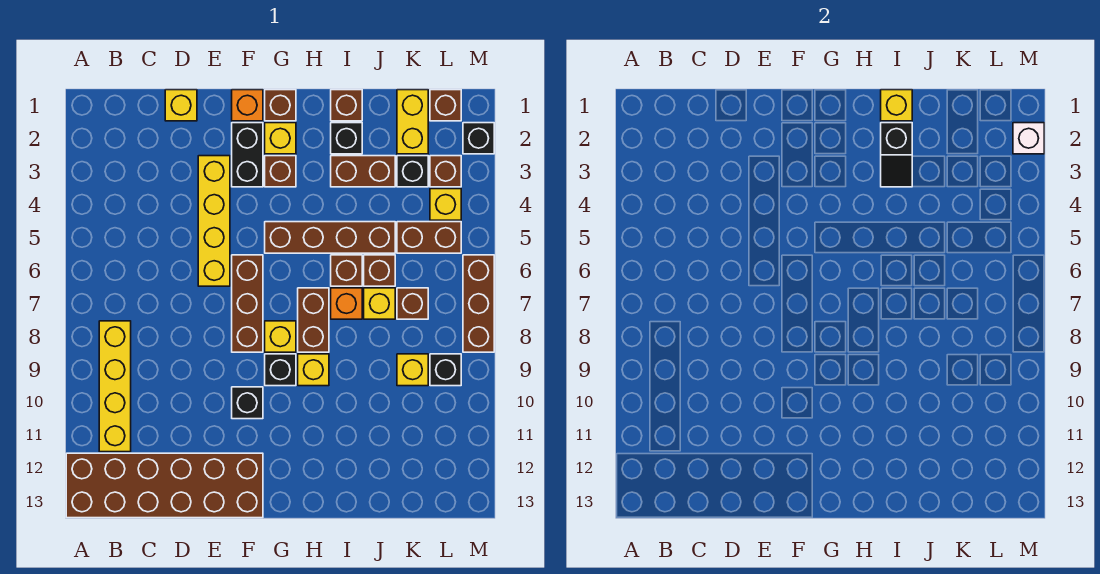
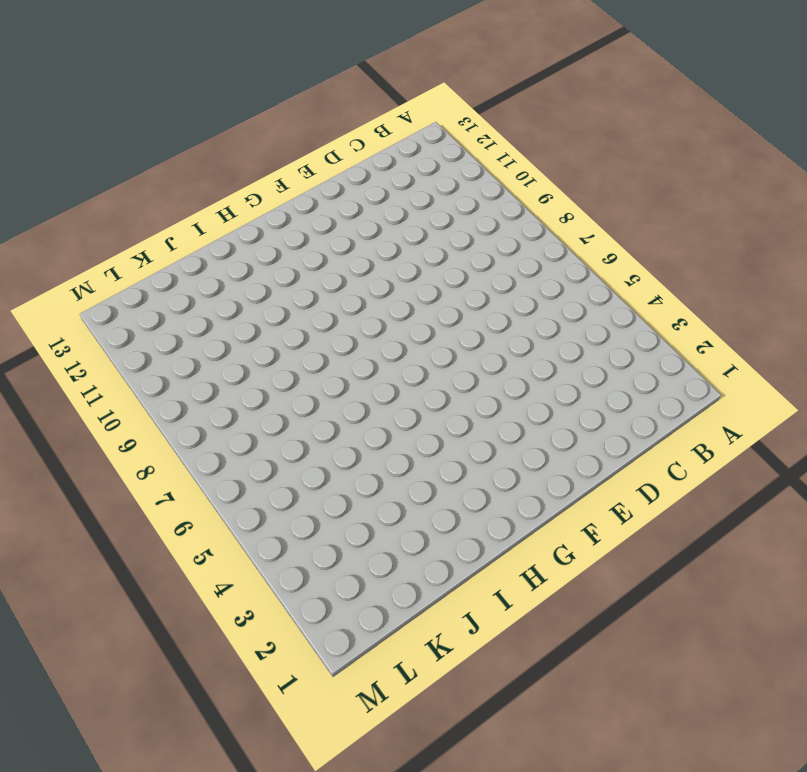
none -> brown 2x6 brick [66,453,263,518]
none -> yellow 1x4 brick [99,321,131,452]
none -> yellow 1x1 brick [165,90,197,121]
none -> yellow 1x4 brick [198,156,230,286]

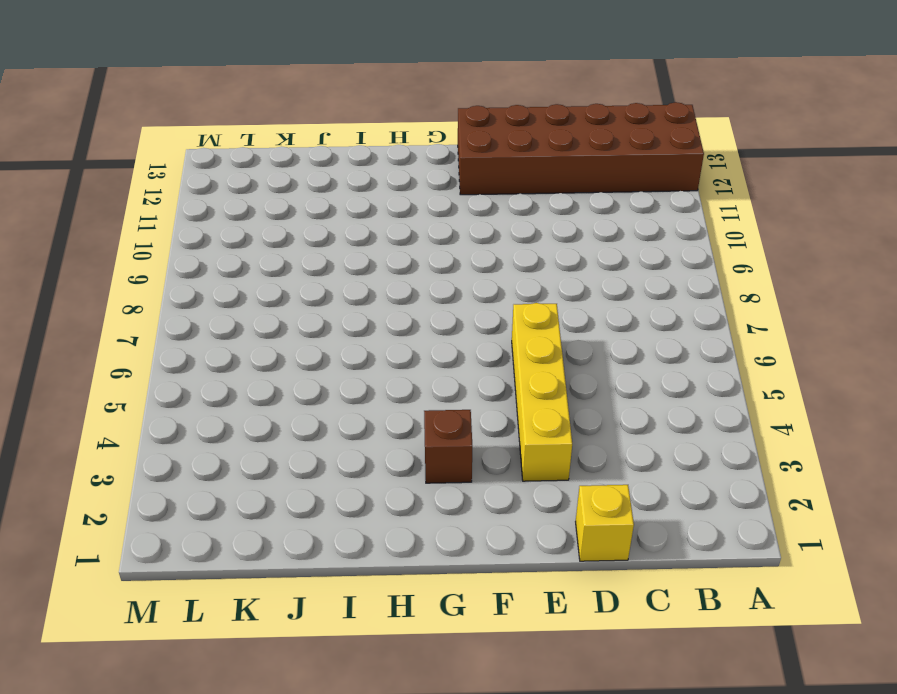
none -> yellow 1x4 brick [99,321,131,452]
none -> orange 1x1 brick [232,90,263,121]
none -> black 1x2 brick [232,123,263,187]
none -> brown 1x3 brick [232,255,263,352]

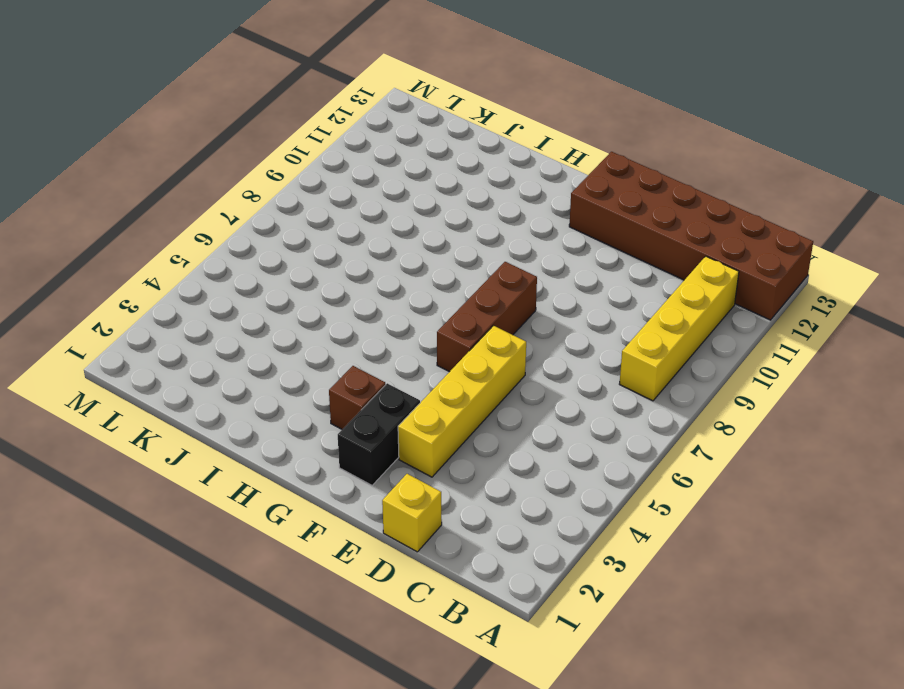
none -> orange 1x1 brick [232,90,263,121]
none -> black 1x1 brick [232,387,263,419]
none -> brown 1x1 brick [265,90,296,121]
none -> yellow 1x1 brick [265,123,296,154]

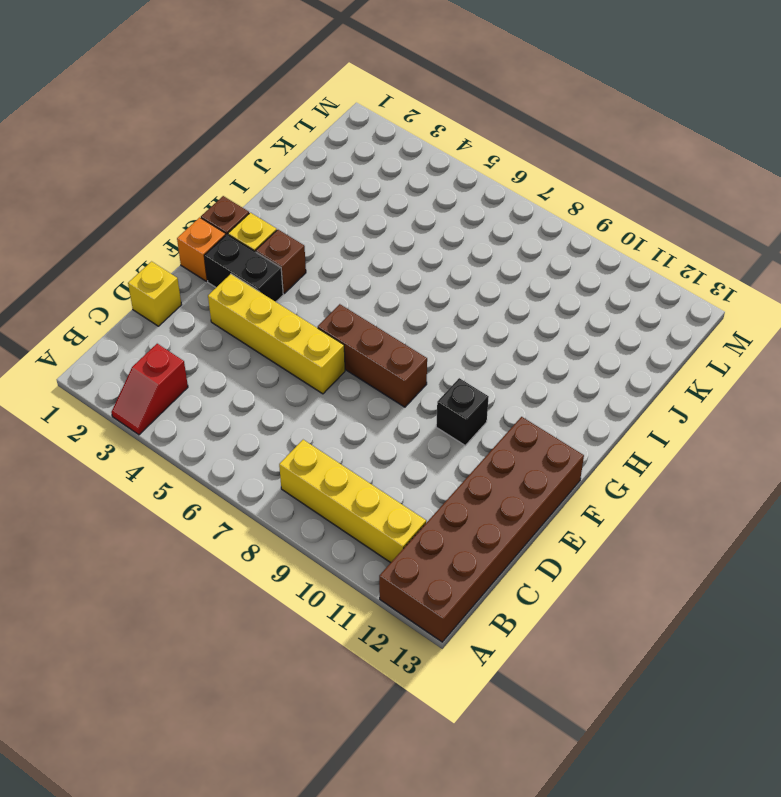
red 1x2 slope [111,344,188,435] -> none
none -> brown 1x4 brick [265,222,395,253]
none -> yellow 1x1 brick [265,321,296,352]
none -> black 1x1 brick [265,354,296,386]
none -> brown 1x2 brick [298,288,329,352]

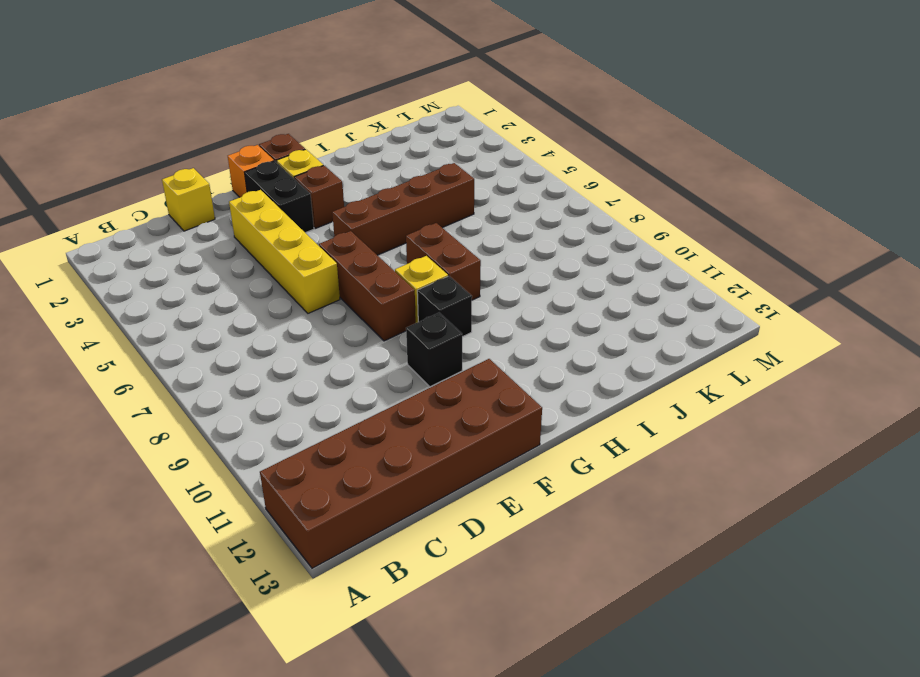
none -> yellow 1x4 brick [99,321,131,452]
none -> yellow 1x1 brick [298,354,329,386]
none -> brown 1x1 brick [331,90,362,121]
none -> black 1x1 brick [331,123,362,154]

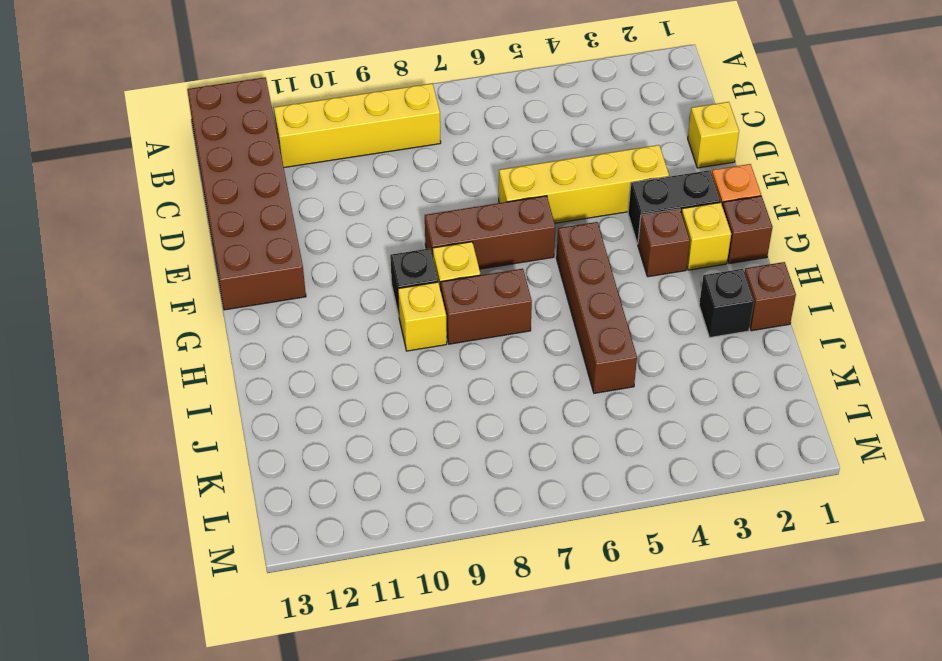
none -> black 1x1 brick [232,387,263,419]
none -> brown 1x2 brick [331,156,395,187]
none -> brown 1x1 brick [331,255,362,286]
none -> orange 1x1 brick [331,288,362,319]

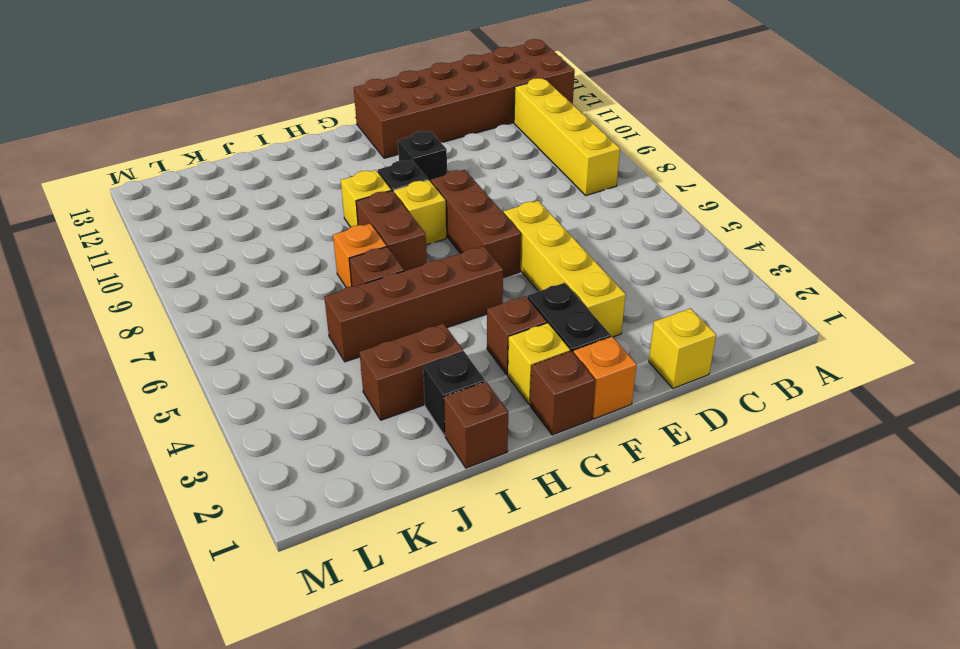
none -> brown 1x1 brick [364,255,395,286]
none -> yellow 1x1 brick [364,288,395,319]
none -> yellow 1x2 brick [397,90,428,154]
none -> black 1x1 brick [397,156,428,187]

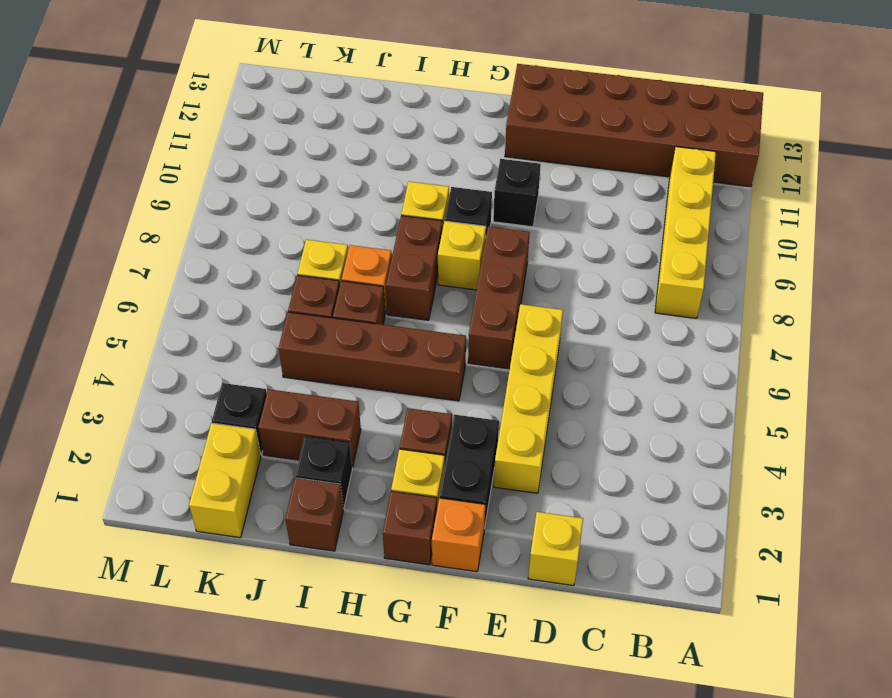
none -> brown 1x2 brick [397,222,461,253]
none -> brown 1x1 brick [397,288,428,319]
none -> yellow 1x1 brick [397,354,428,386]
none -> brown 1x1 brick [430,90,461,121]

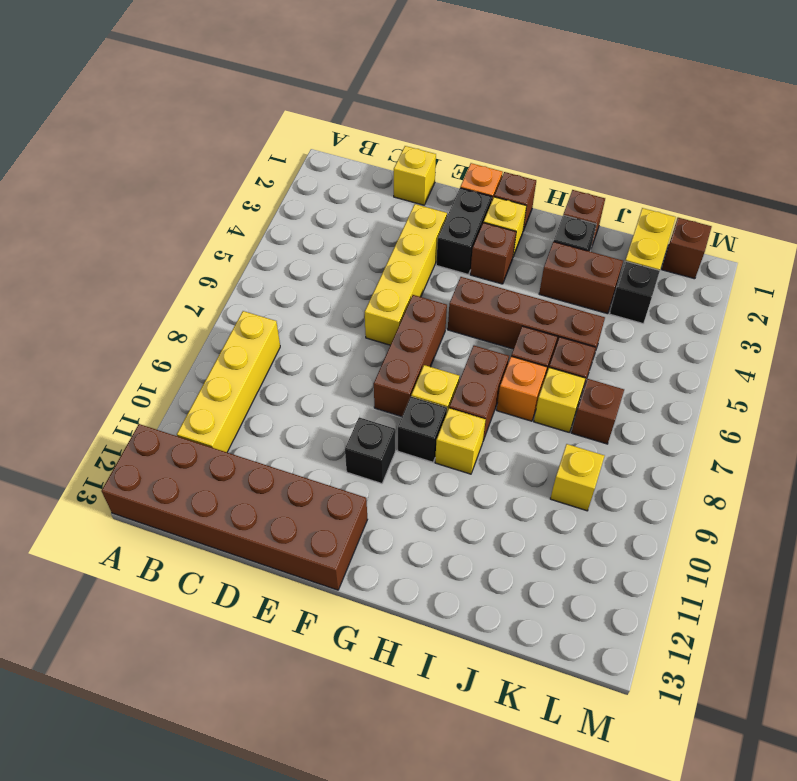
none -> brown 1x2 brick [397,222,461,253]
none -> brown 1x1 brick [430,156,461,187]
none -> yellow 1x1 brick [430,189,461,220]
none -> black 1x1 brick [430,354,461,386]

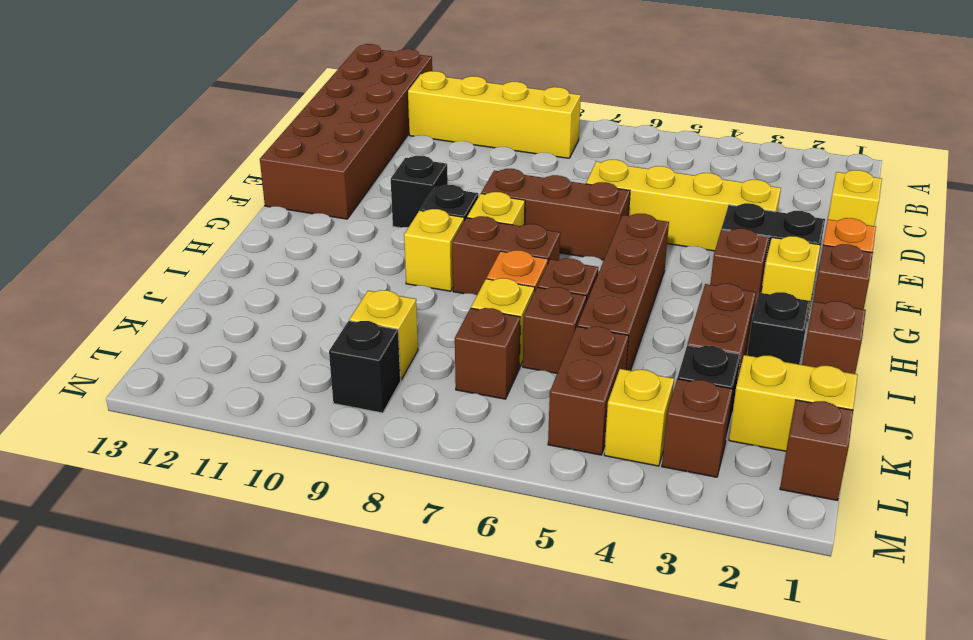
none -> black 1x1 brick [463,123,494,154]
none -> brown 1x3 brick [463,255,494,352]
none -> yellow 1x1 brick [881,90,912,121]
none -> black 1x2 slope [881,123,912,187]

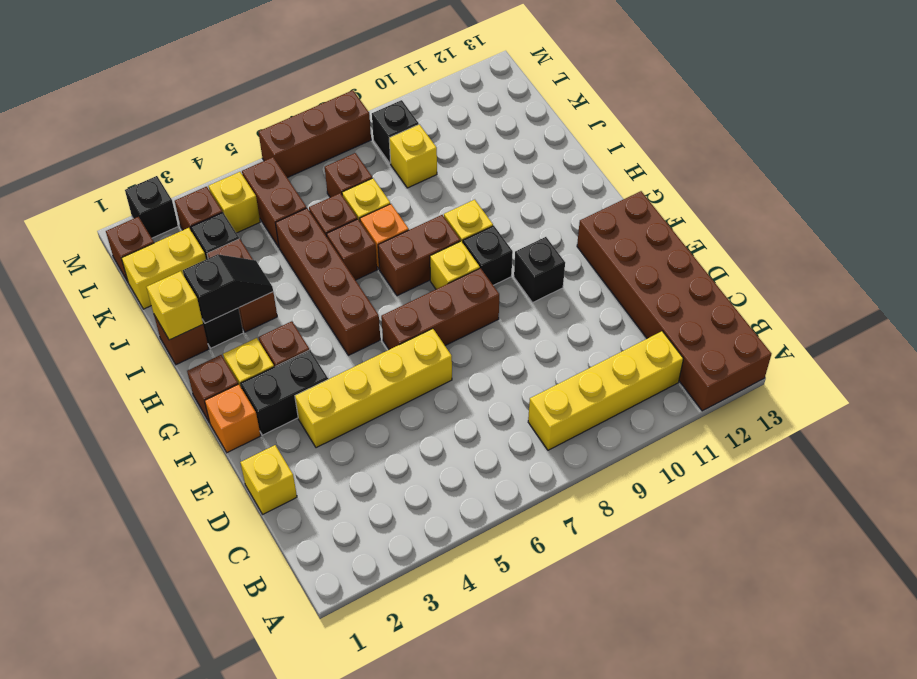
none -> white 1x1 brick [1013,123,1044,154]

